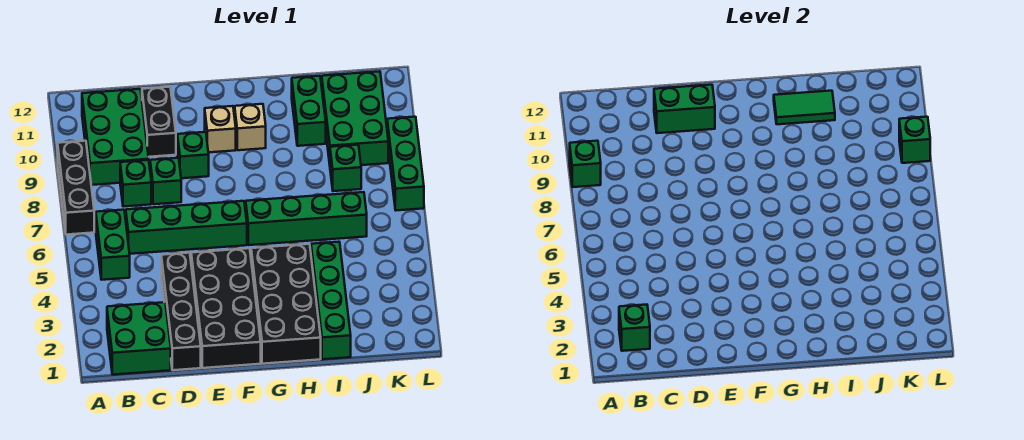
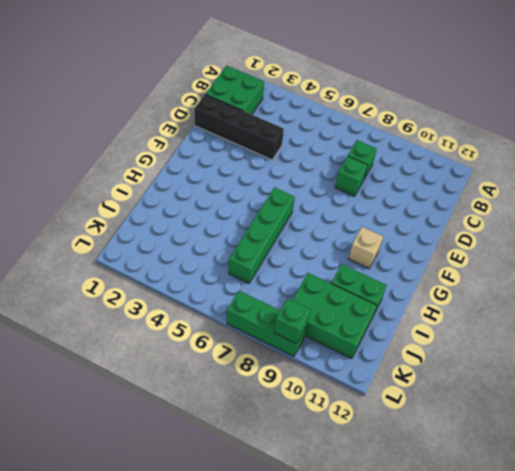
none -> black 1x3 brick [58,141,94,235]
none -> green 1x2 brick [96,210,130,280]
none -> green 2x3 brick [82,89,149,185]

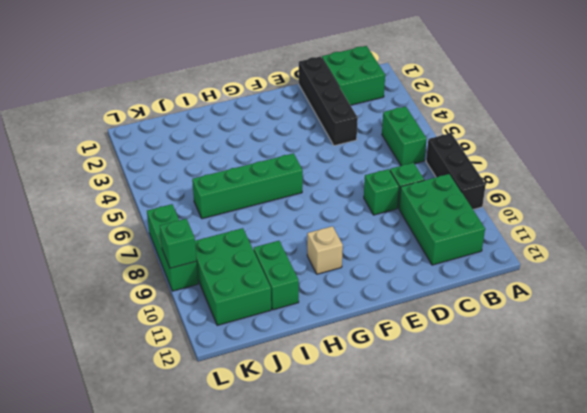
none -> green 1x4 brick [126,201,247,254]
none -> black 1x2 brick [142,87,176,157]
none -> black 2x4 brick [191,248,261,368]

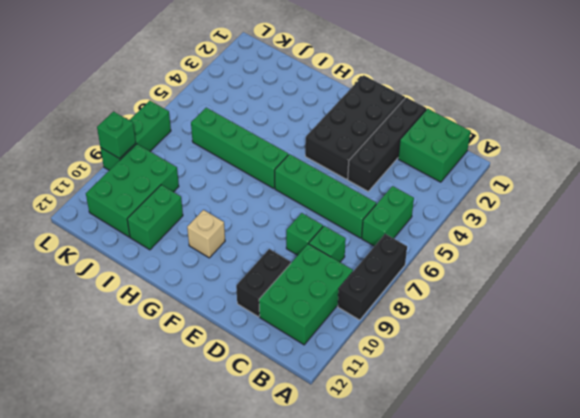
none -> green 1x1 brick [177,132,209,178]
none -> tan 1x1 brick [205,106,236,152]
none -> black 2x4 brick [251,244,321,364]

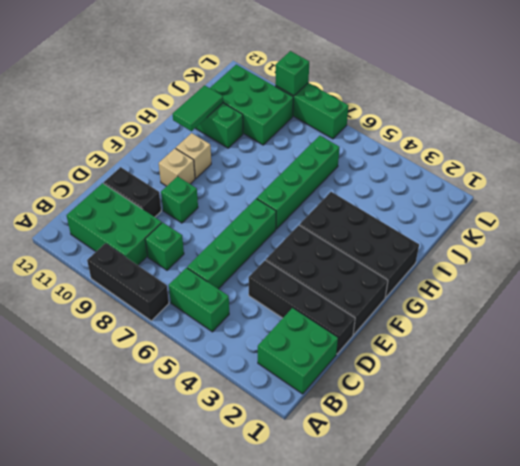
none -> green 1x1 brick [150,158,181,204]
none -> green 1x4 brick [311,242,351,359]
none -> green 1x1 brick [330,145,361,191]

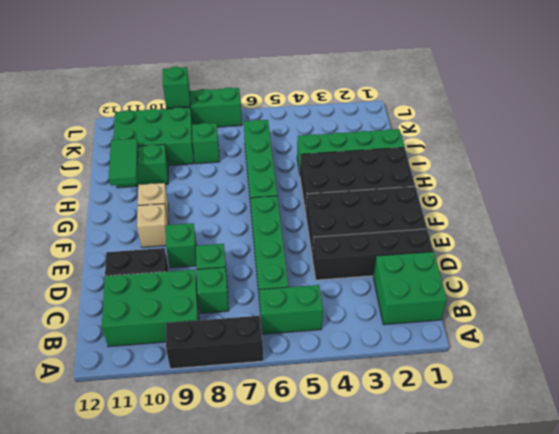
none -> green 1x1 brick [570,141,601,187]
none -> green 1x1 brick [619,305,650,351]
none -> green 1x2 brick [654,85,715,133]

